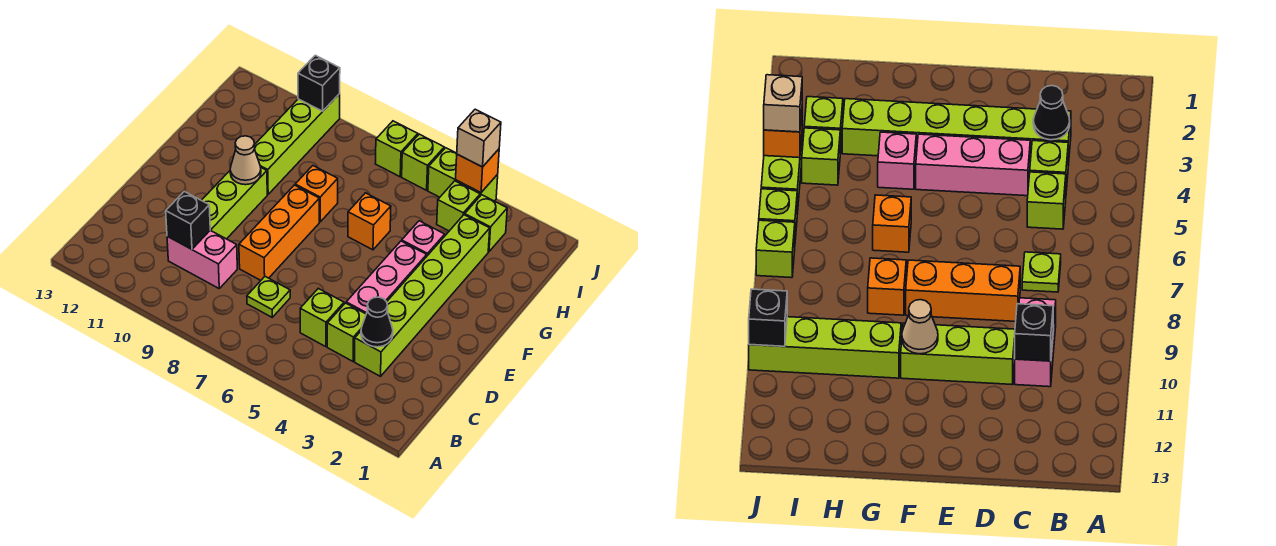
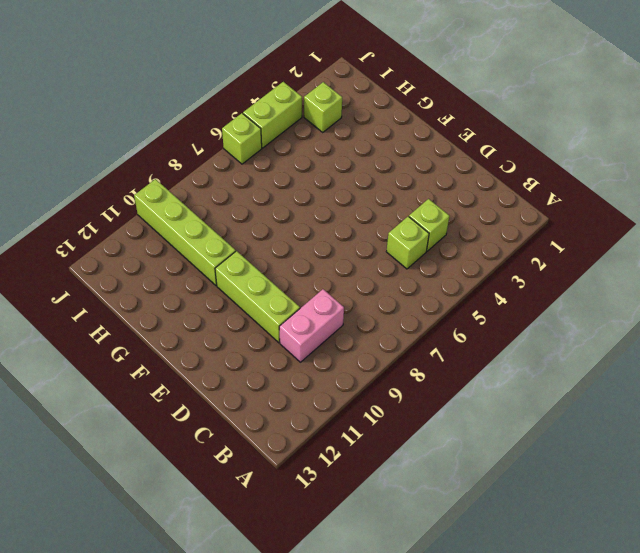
none -> lime 1x6 brick [355,215,490,376]
none -> lime 1x1 plate [247,277,290,317]
none -> pink 1x3 brick [346,241,427,314]

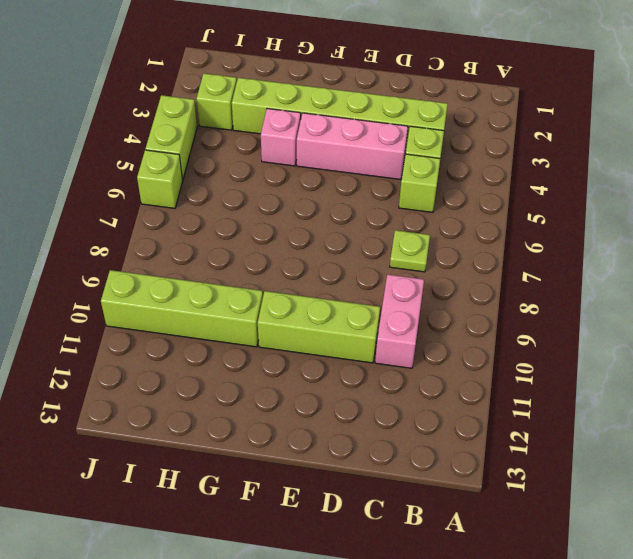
none -> orange 1x3 brick [239,185,319,280]
none -> orange 1x1 brick [348,193,391,250]
none -> orange 1x1 brick [295,166,338,222]

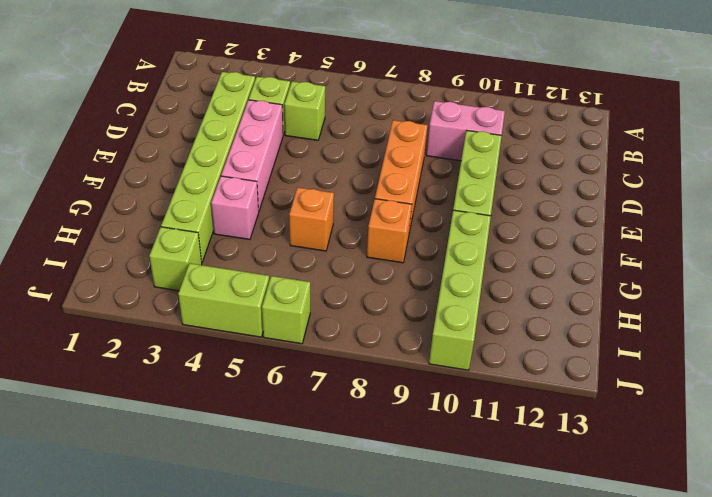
none -> lime 1x1 plate [247,277,290,317]
none -> lime 1x1 brick [437,181,480,231]
none -> lime 1x1 brick [375,121,418,177]

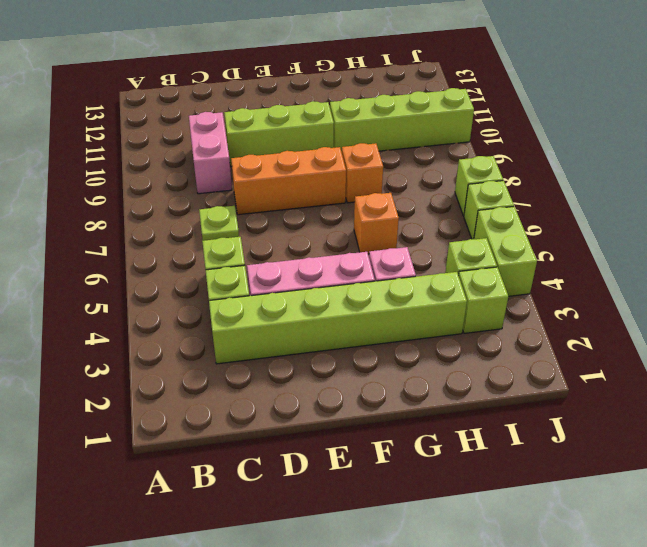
none -> black 1x1 cone [361,297,393,347]
none -> black 1x1 brick [166,191,210,249]
none -> tan 1x1 cone [230,136,261,185]

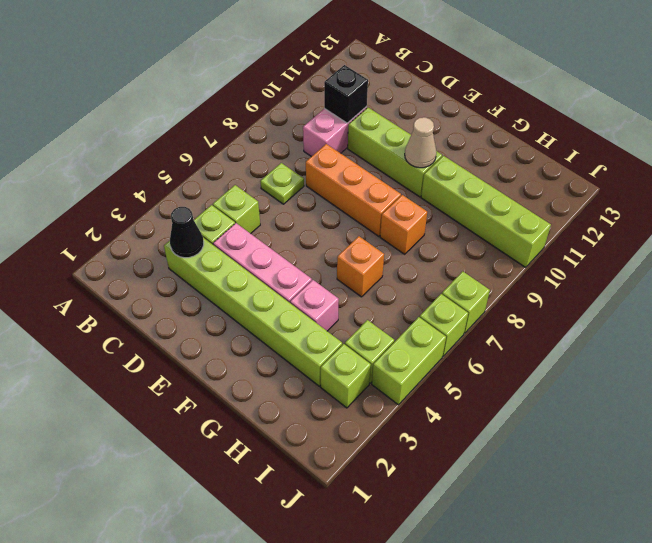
none -> orange 1x1 brick [456,149,499,193]
none -> black 1x1 brick [298,55,340,111]
none -> tan 1x1 brick [457,109,501,167]

